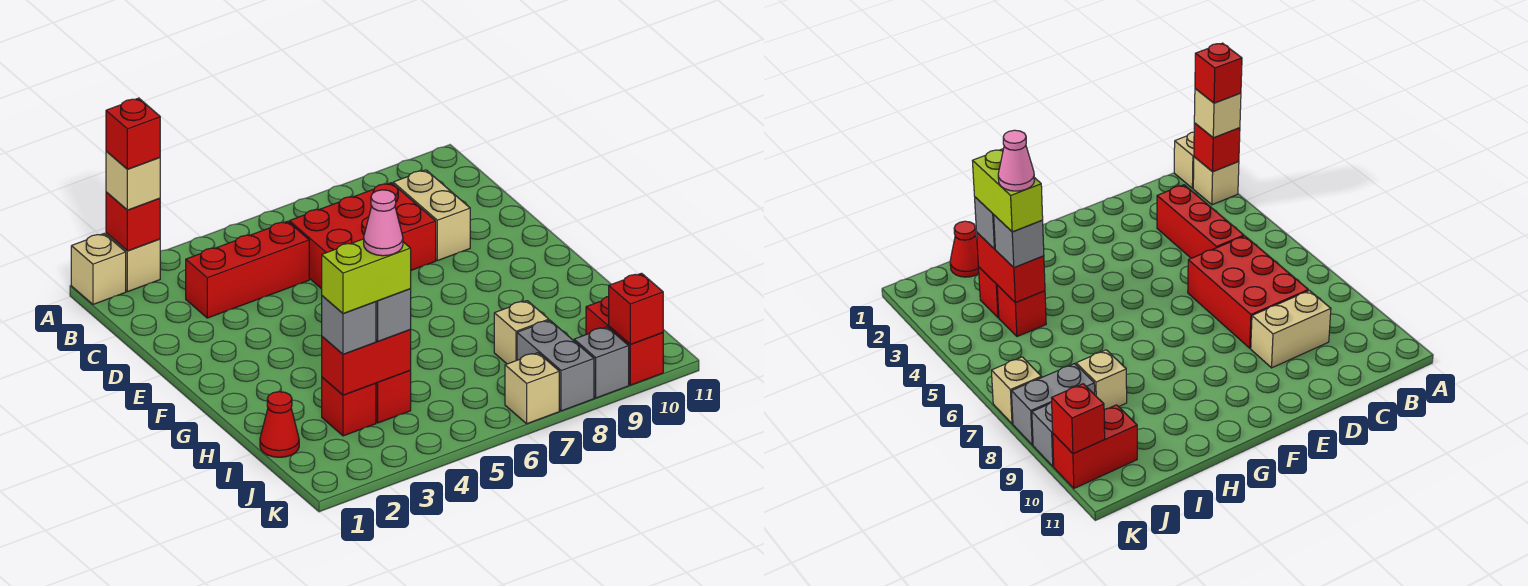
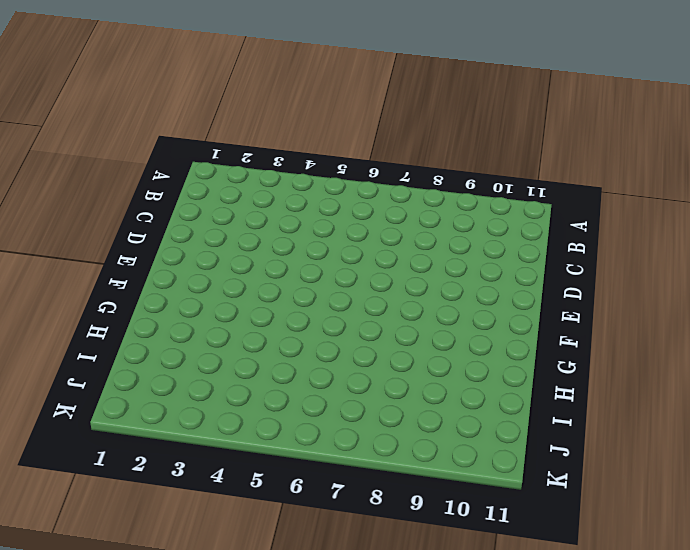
none -> tan 1x1 brick [71,234,126,304]
none -> tan 1x1 brick [106,233,160,292]
none -> red 1x3 brick [186,221,309,318]

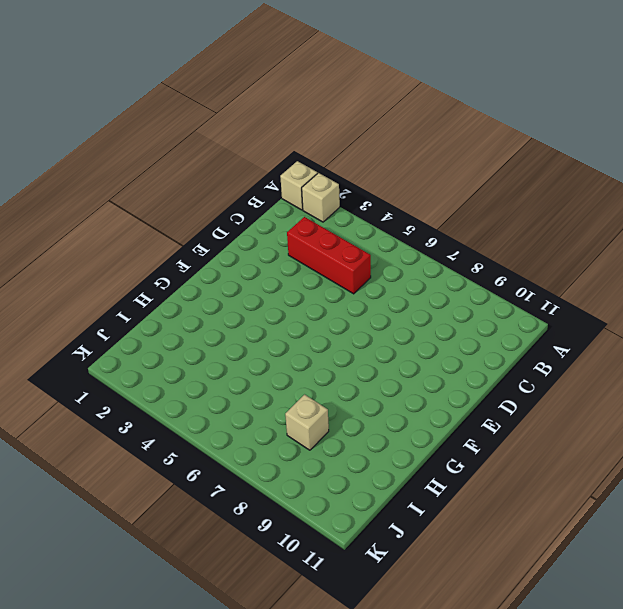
none -> red 2x3 brick [289,183,436,289]
none -> tan 1x2 brick [393,170,470,261]
none -> red 1x1 cone [260,392,299,457]

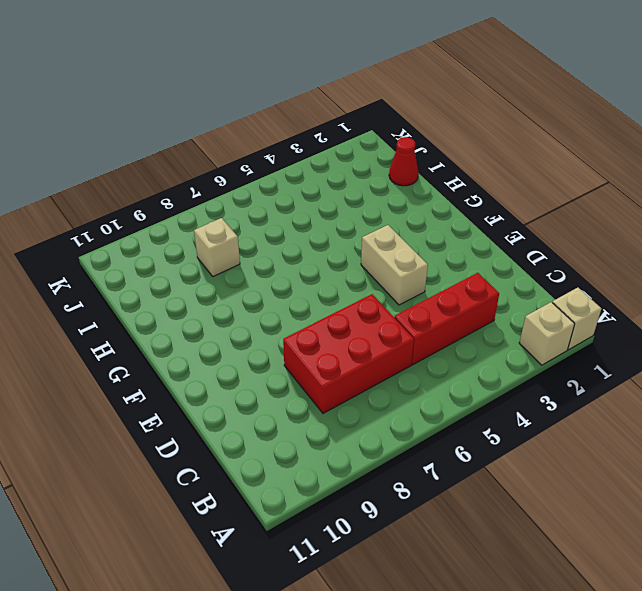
tan 1x2 brick [361,225,428,305] -> tan 1x2 brick moved to [393,170,470,261]
none -> red 1x1 brick [322,377,376,436]
none -> red 1x1 brick [376,371,411,423]
none -> grey 1x2 brick [517,320,594,411]

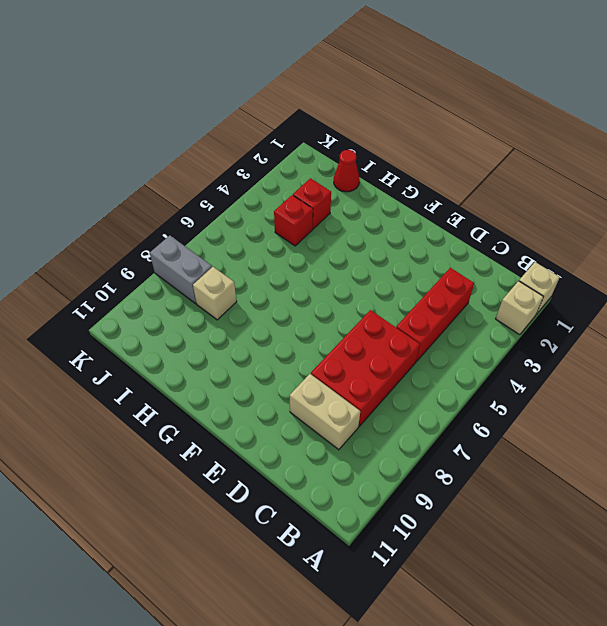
none -> red 1x2 brick [586,296,663,385]
none -> tan 1x1 brick [505,353,559,424]
none -> grey 1x1 brick [574,327,629,398]

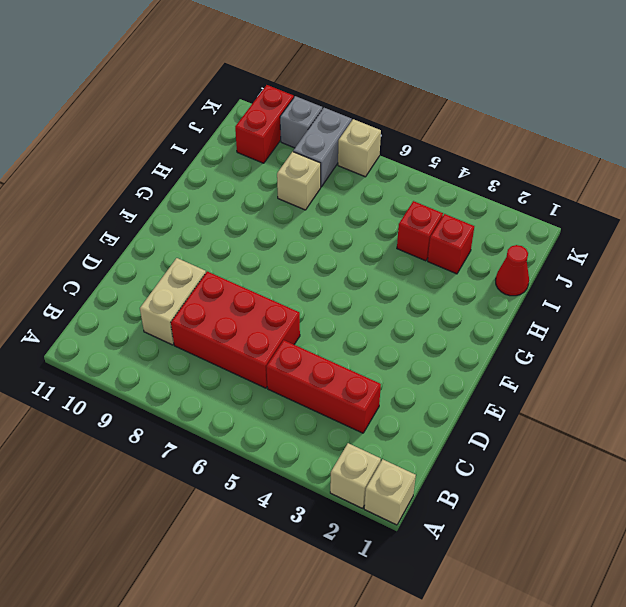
none -> red 1x1 brick [106,192,160,251]
none -> red 1x2 brick [322,330,411,395]
none -> red 1x1 brick [609,273,663,344]

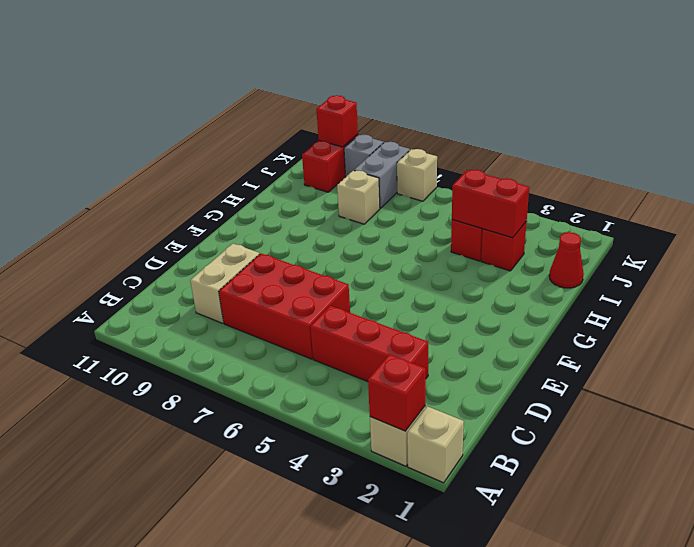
none -> tan 1x1 brick [106,151,160,210]
none -> grey 1x1 brick [322,296,376,354]
none -> grey 1x1 brick [376,289,411,341]

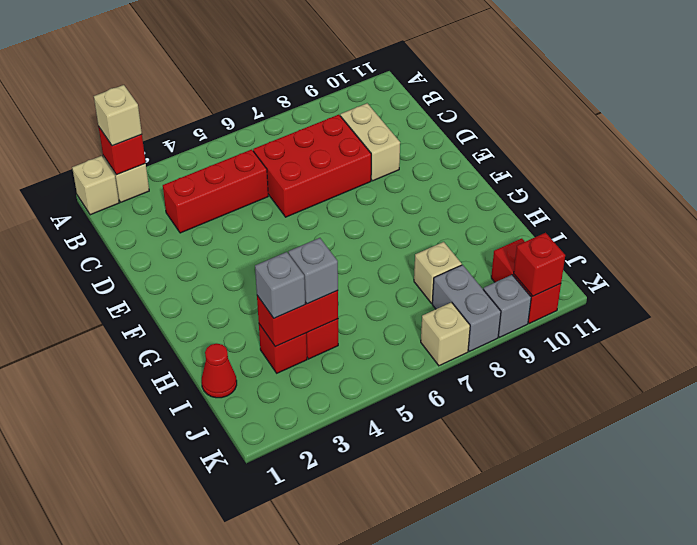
none -> red 1x1 brick [106,98,160,169]
none -> lime 1x2 brick [322,239,411,313]
none -> pink 1x1 cone [364,190,403,256]

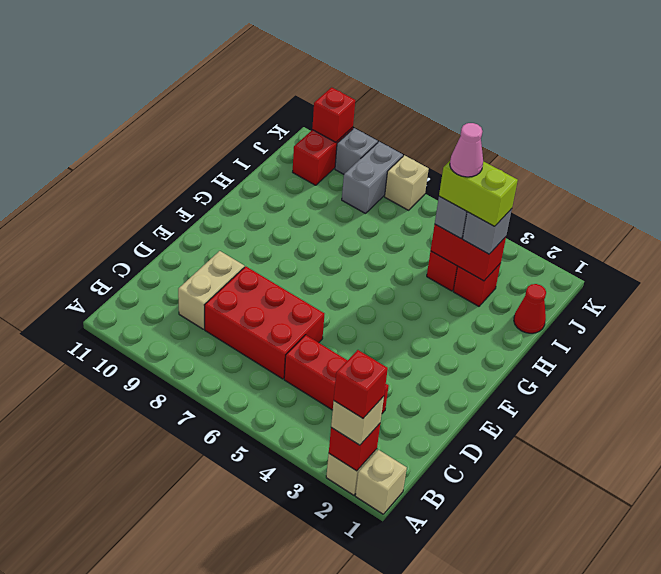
none -> tan 1x1 brick [494,301,549,364]

